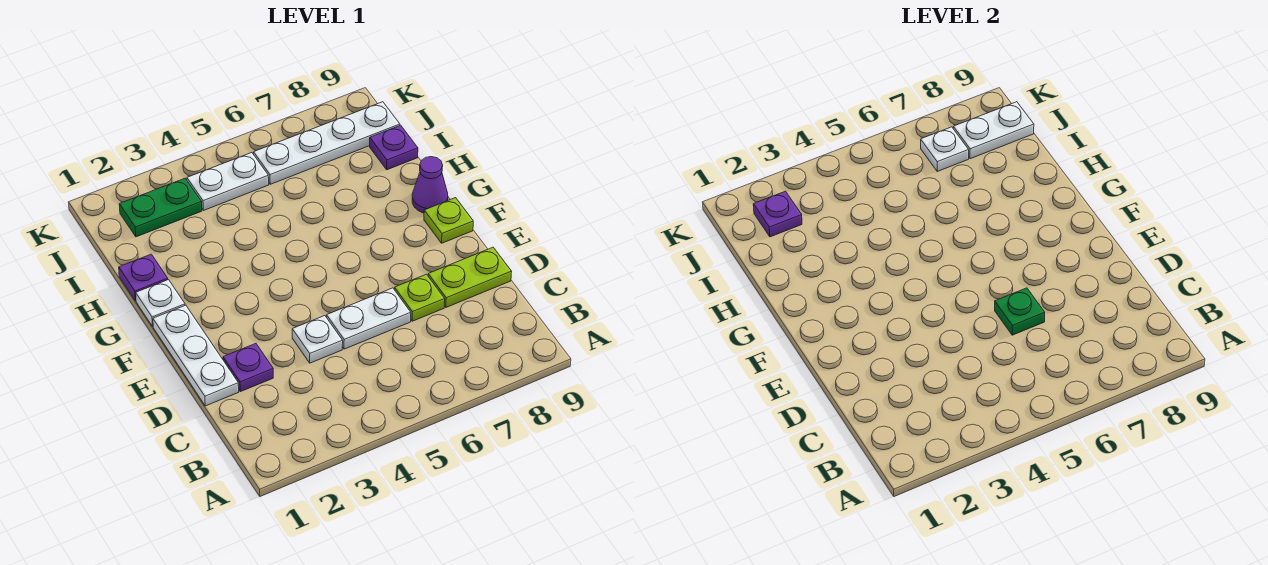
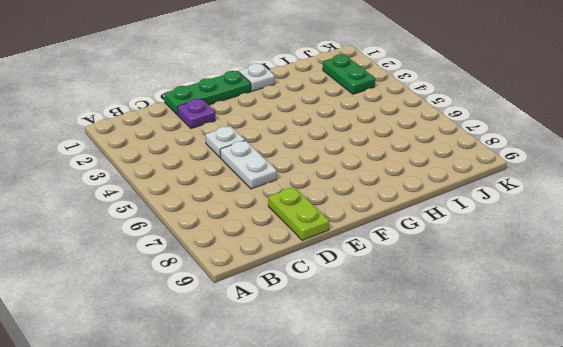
green 1x3 plate [164,71,251,115] -> white 1x3 plate [153,305,239,406]
none -> lime 1x1 plate [395,274,445,321]
none -> lime 1x1 plate [424,198,473,243]
none -> purple 1x1 cone [412,157,448,213]

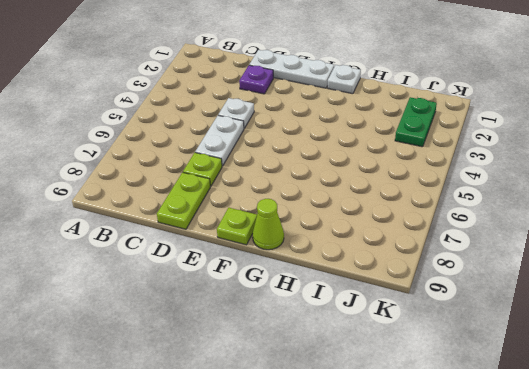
lime 1x1 cone [253,199,284,250] -> purple 1x1 cone [412,157,448,213]
none -> purple 1x1 plate [119,254,168,301]
none -> purple 1x1 plate [370,125,418,170]
none -> white 1x2 plate [187,153,269,211]

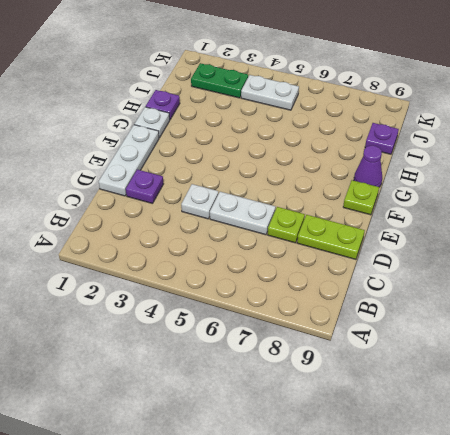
none -> white 1x4 plate [254,102,400,184]
none -> green 1x1 plate [995,288,1045,335]
none -> purple 1x1 plate [753,191,802,237]

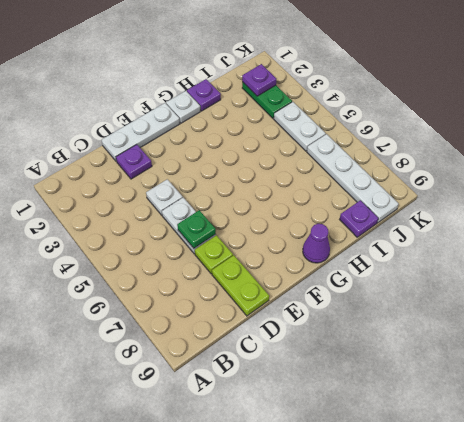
none -> lime 1x1 plate [424,198,473,243]
none -> white 1x1 plate [921,127,969,171]
none -> white 1x2 plate [953,102,1034,159]

